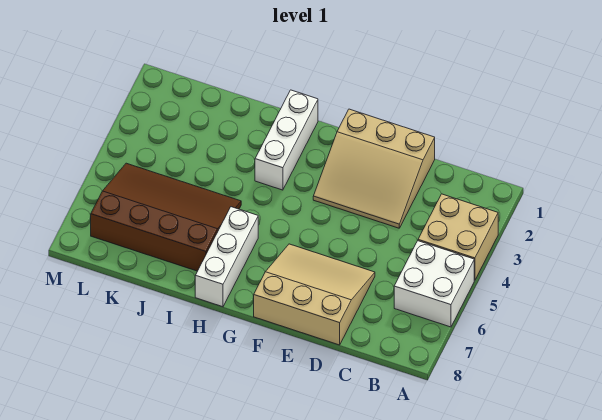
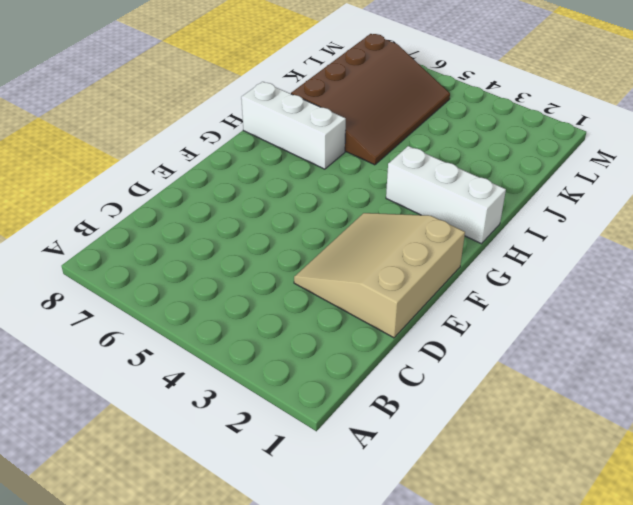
none -> tan 2x2 brick [418,194,498,280]
none -> white 2x2 brick [394,241,474,327]

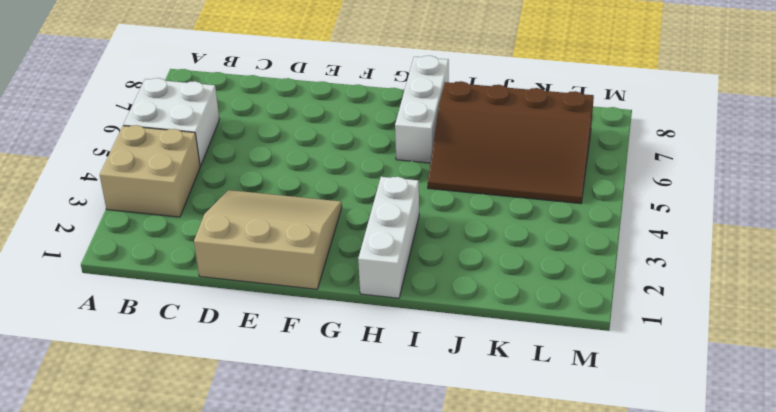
none -> tan 3x3 slope [254,244,375,345]

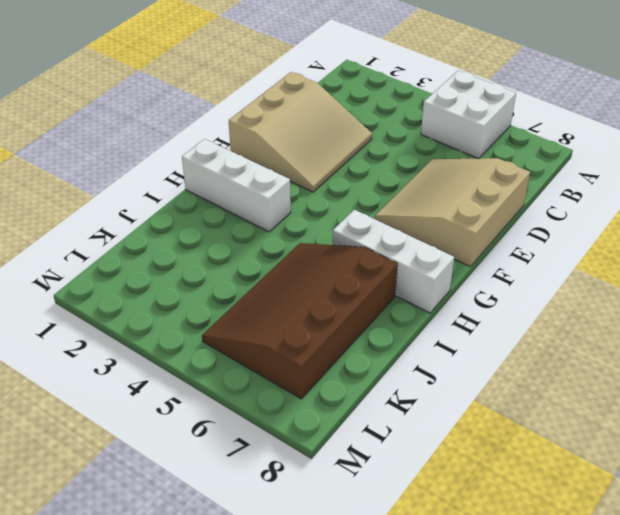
none -> tan 2x2 brick [418,194,498,280]

